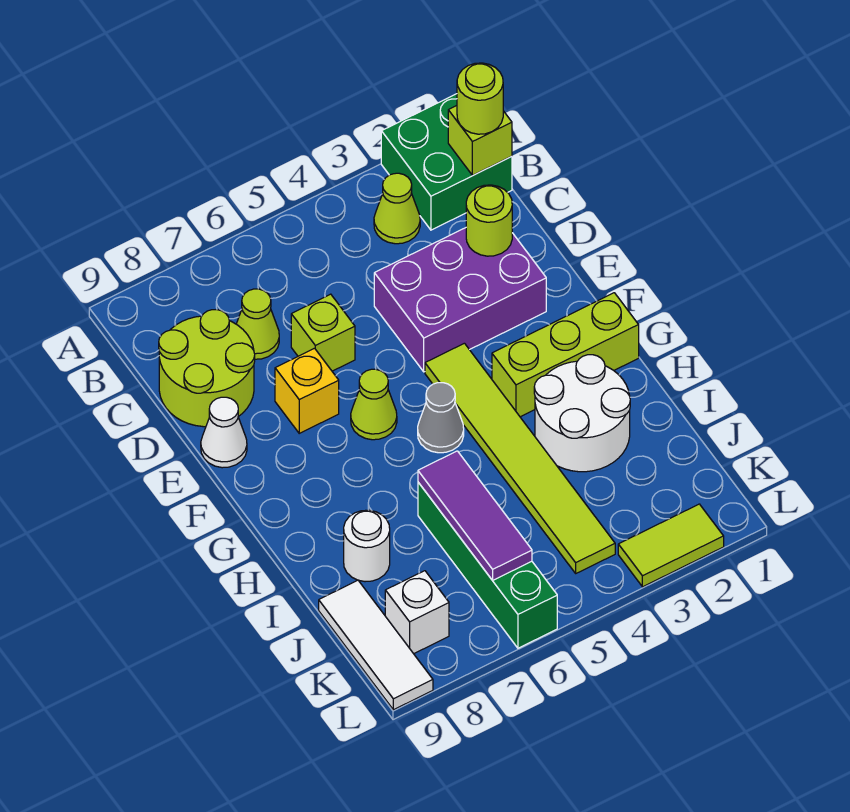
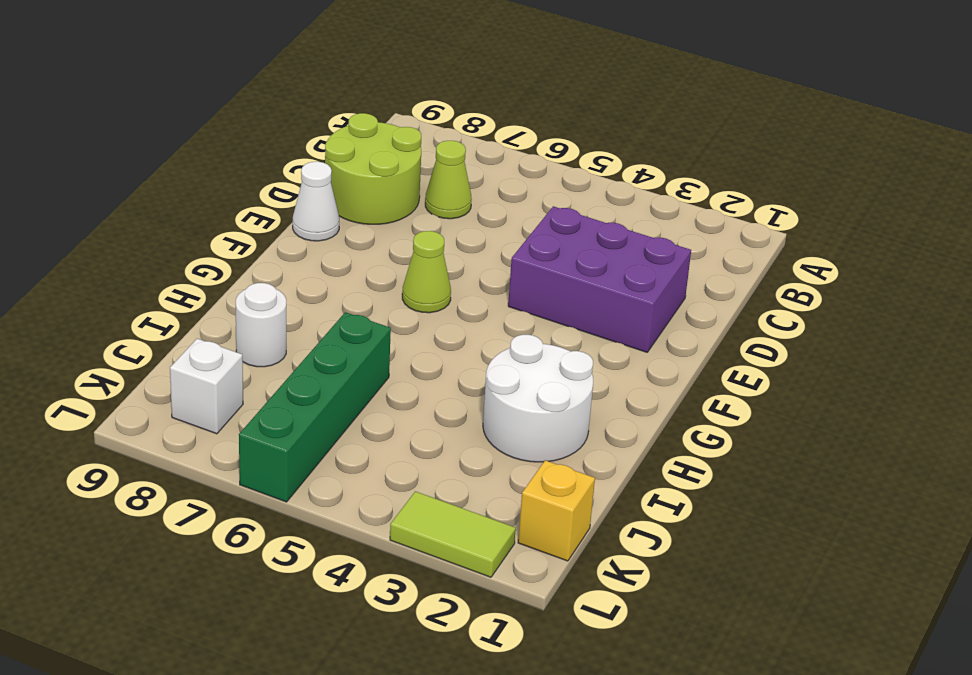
yellow 1x1 brick [518,460,595,561] -> yellow 1x1 brick moved to [275,348,339,433]
none -> green 2x2 brick [381,94,512,230]
none -> lime 1x1 cone [374,173,420,244]
none -> lime 1x1 brick [291,294,355,371]

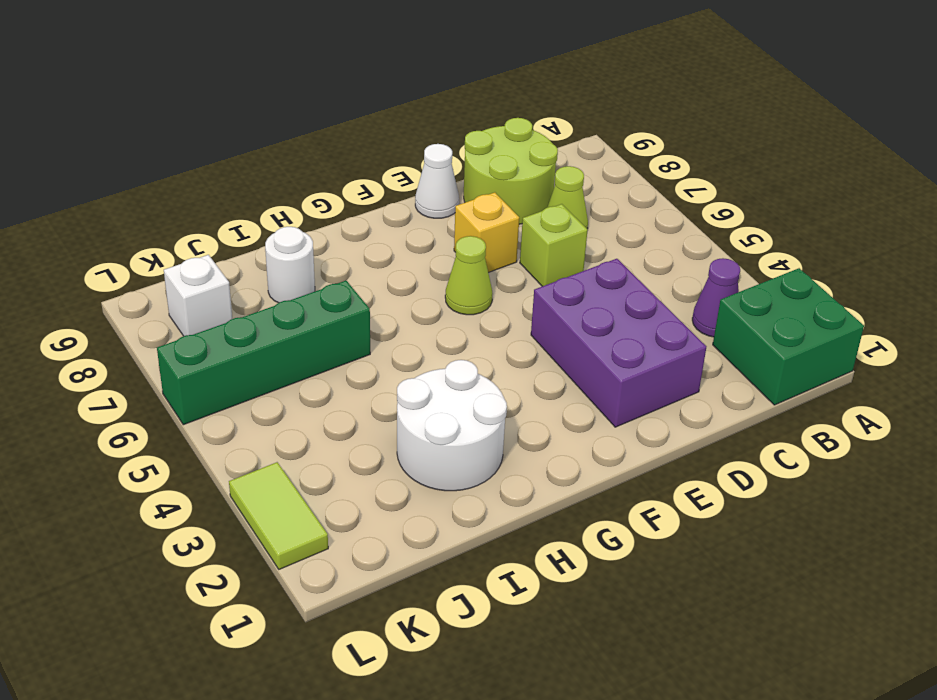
purple 1x1 cone [692,258,740,337] -> lime 1x1 cone [374,173,420,244]
none -> lime 1x6 tile [425,343,615,573]
none -> lime 1x3 brick [492,293,639,417]
none -> grey 1x1 cone [418,383,464,453]

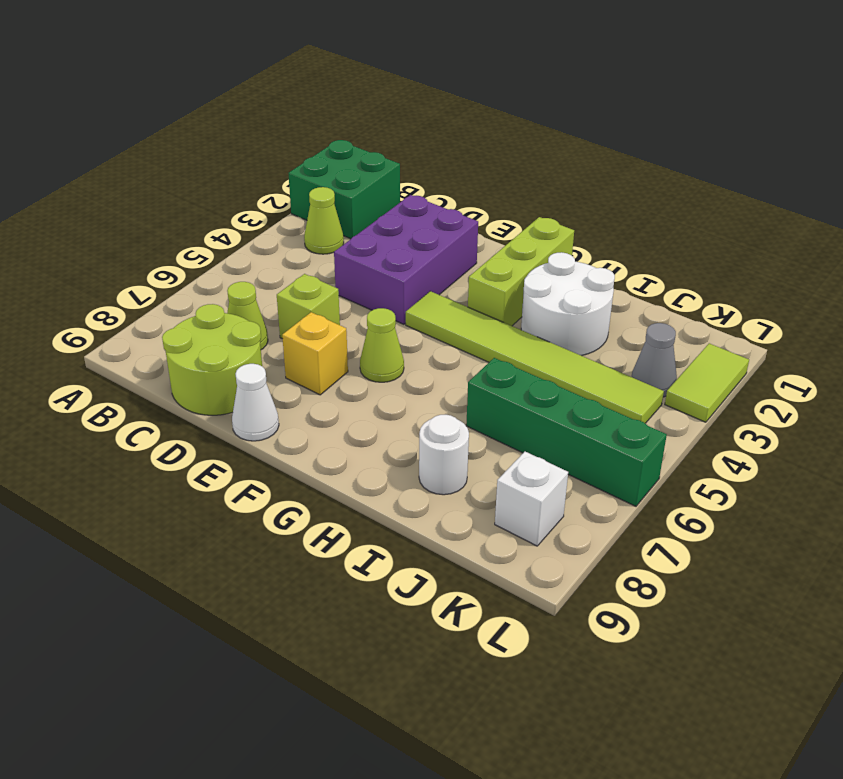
grey 1x1 cone [632,323,677,397] -> grey 1x1 cone moved to [418,383,464,453]
none -> white 1x3 tile [319,580,433,710]
none -> lime 1x1 brick [448,106,512,175]
none -> lime 1x1 round brick [466,185,512,256]

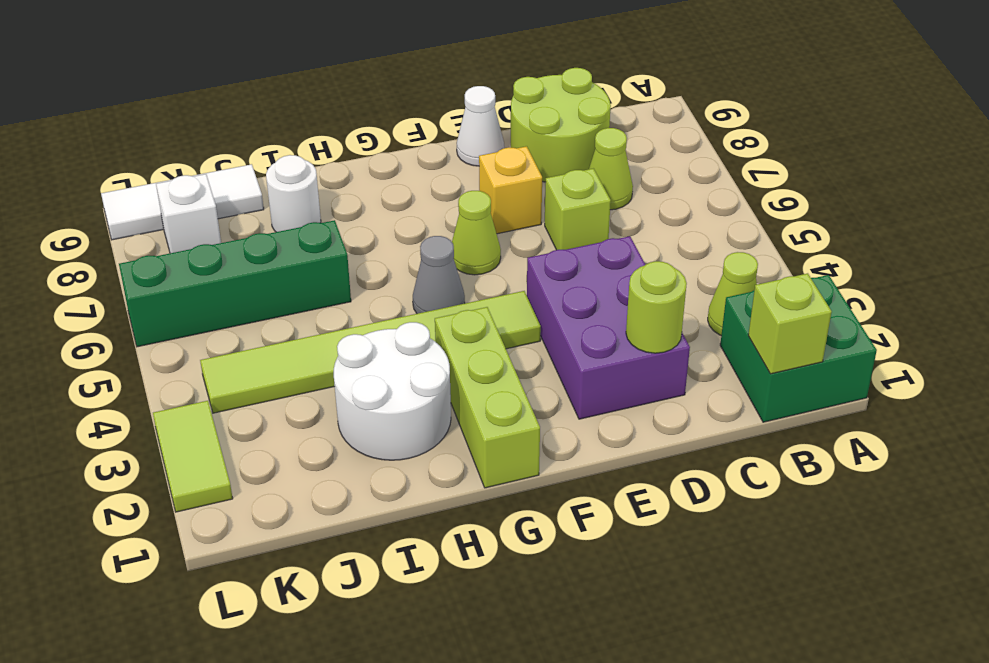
none -> purple 1x3 tile [418,451,532,580]
none -> lime 1x1 round brick [457,63,503,134]

